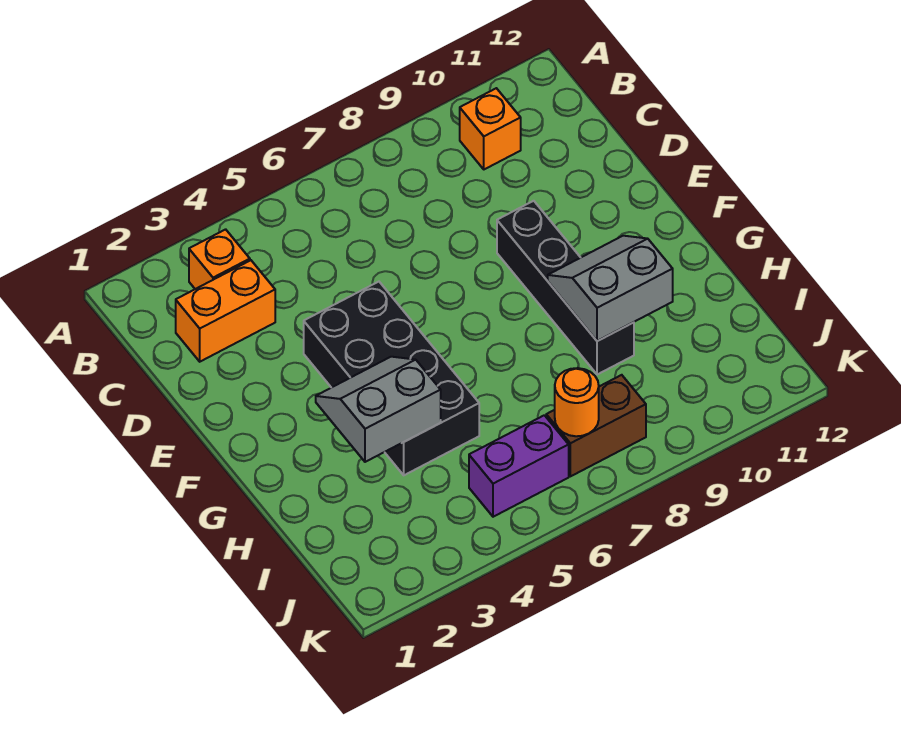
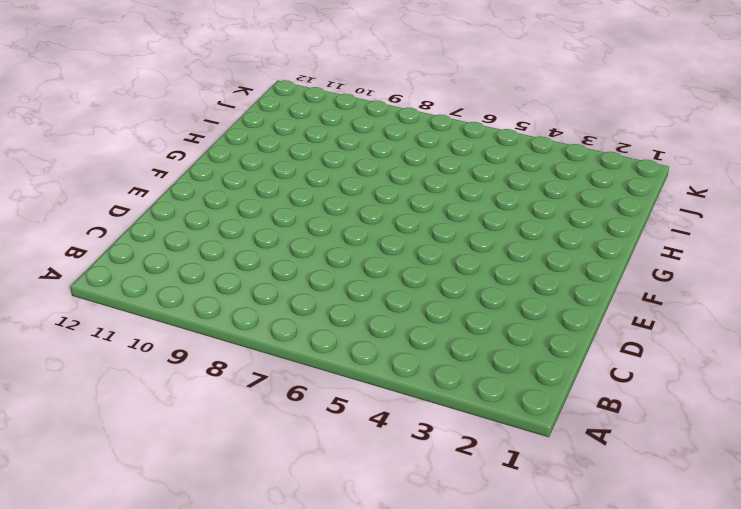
none -> orange 1x1 brick [189,229,250,289]
none -> orange 1x1 brick [460,88,521,169]

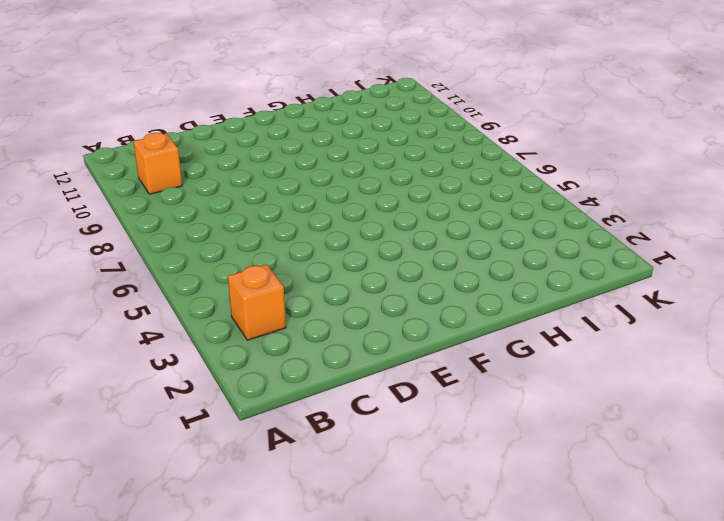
none -> orange 1x2 brick [176,260,275,362]
none -> black 2x4 brick [304,282,479,475]

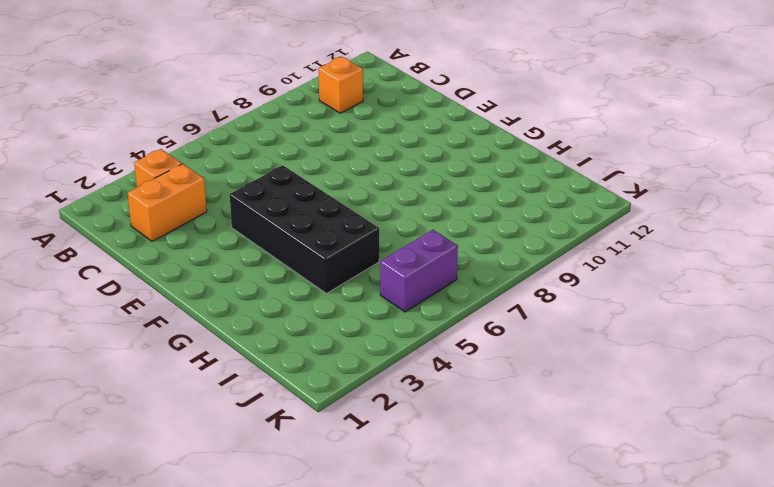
none -> black 1x4 brick [497,201,634,375]
none -> brown 1x2 brick [546,375,646,476]

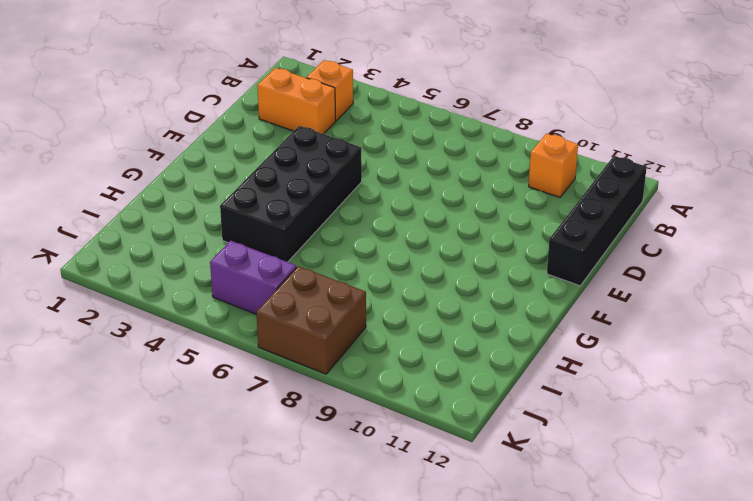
black 1x4 brick [547,156,647,286] -> black 1x4 brick moved to [497,201,634,375]
brown 2x2 brick [256,266,366,374] -> brown 1x2 brick [546,375,646,476]
none -> grey 2x2 slope [316,357,441,462]
none -> grey 2x2 slope [548,236,673,341]

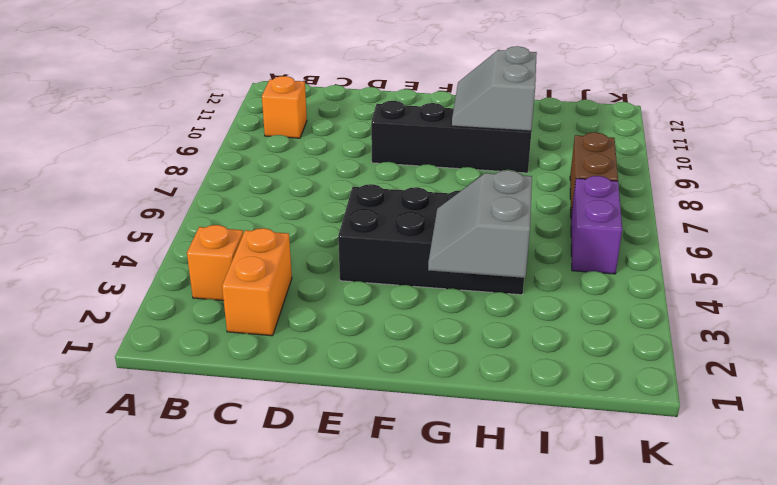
none -> orange 1x1 round brick [555,368,599,436]

